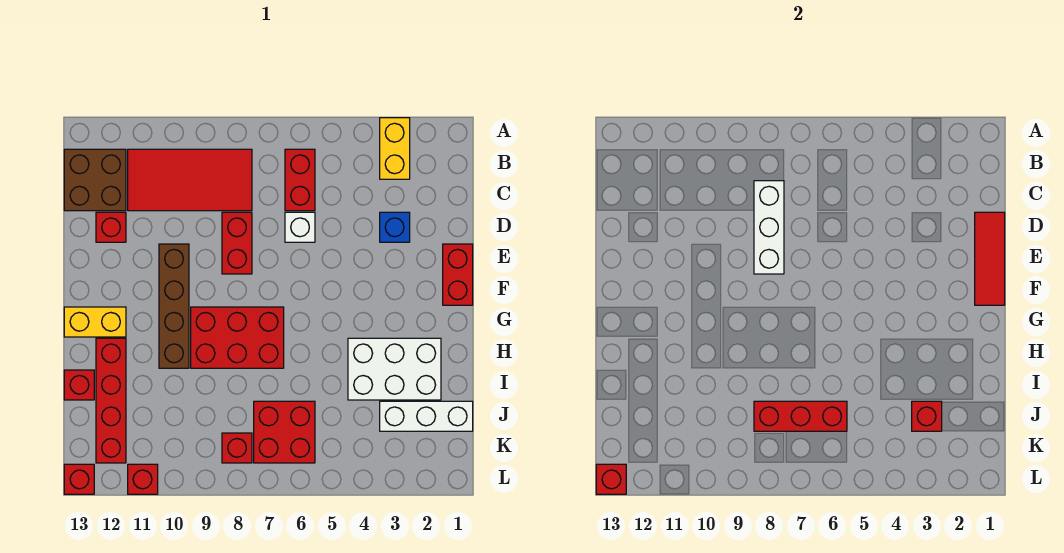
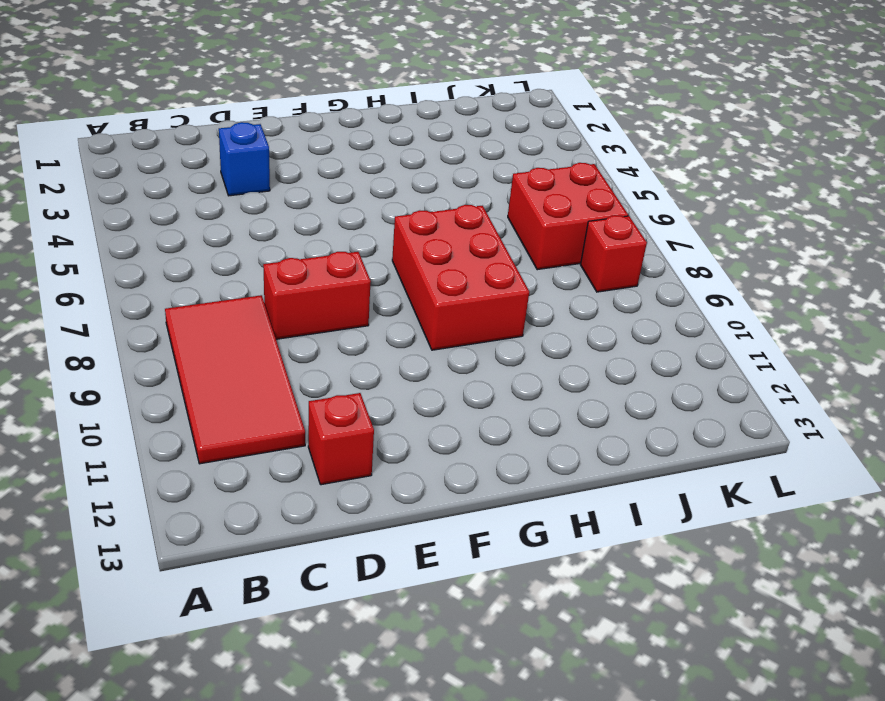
none -> yellow 1x2 brick [380,118,410,179]
none -> red 1x2 brick [285,149,315,211]
none -> brown 2x2 brick [64,149,126,211]

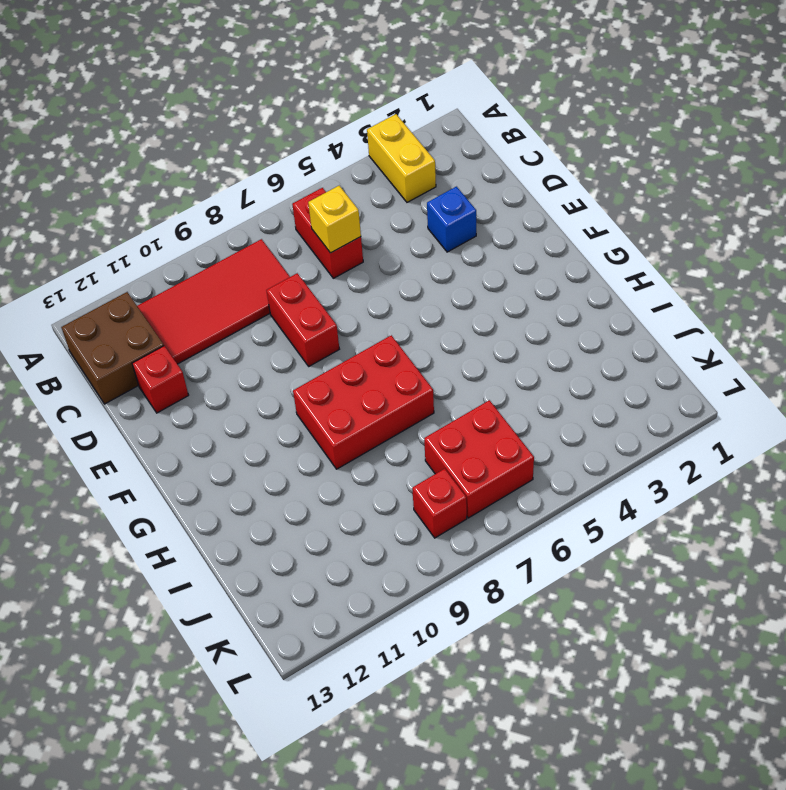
yellow 1x1 brick [308,186,361,253] -> none
none -> white 1x1 brick [285,212,315,242]
none -> red 1x2 brick [443,244,473,305]
none -> brown 1x4 brick [159,244,189,368]

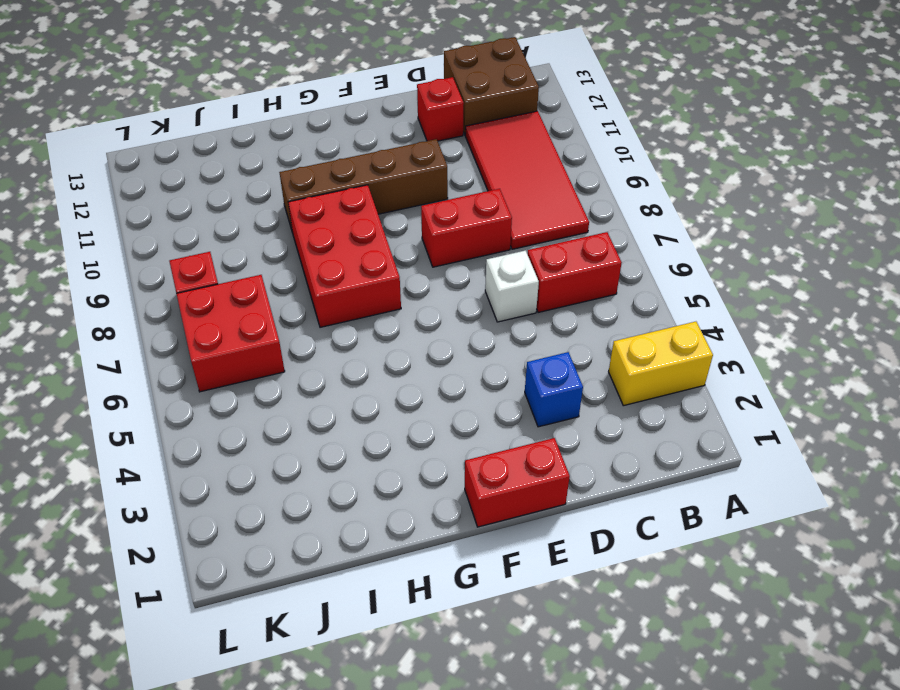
none -> yellow 1x2 brick [64,307,126,337]
none -> white 2x3 brick [348,338,441,400]
none -> red 1x4 brick [96,338,126,463]

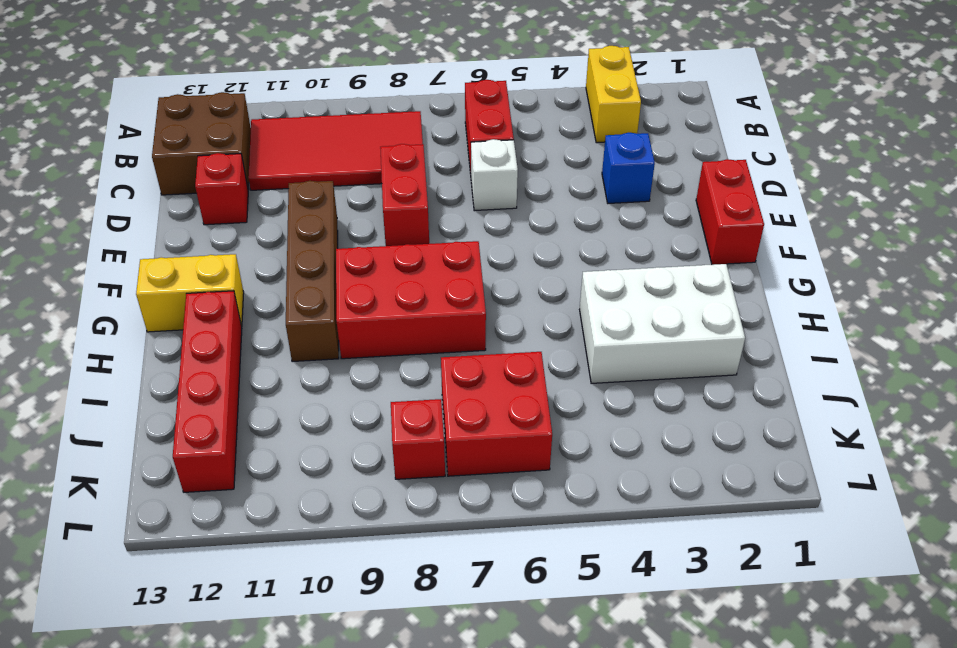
none -> red 1x1 brick [64,370,94,400]
none -> white 1x3 brick [380,401,473,431]
none -> red 1x1 brick [128,464,158,494]

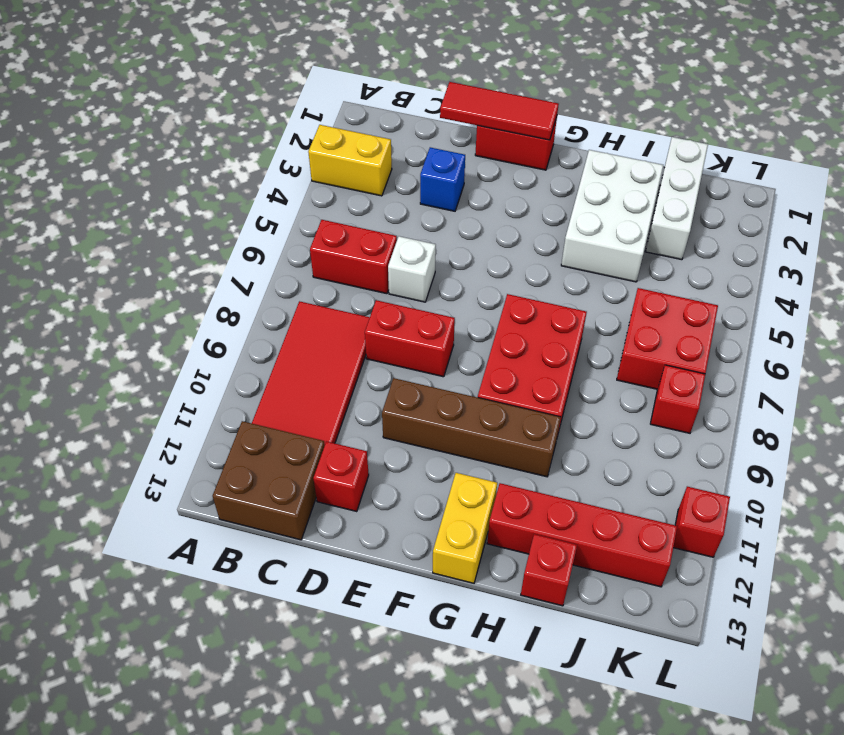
none -> red 1x1 brick [64,464,94,494]
none -> white 1x3 brick [754,181,784,274]
none -> red 1x1 brick [912,401,942,431]

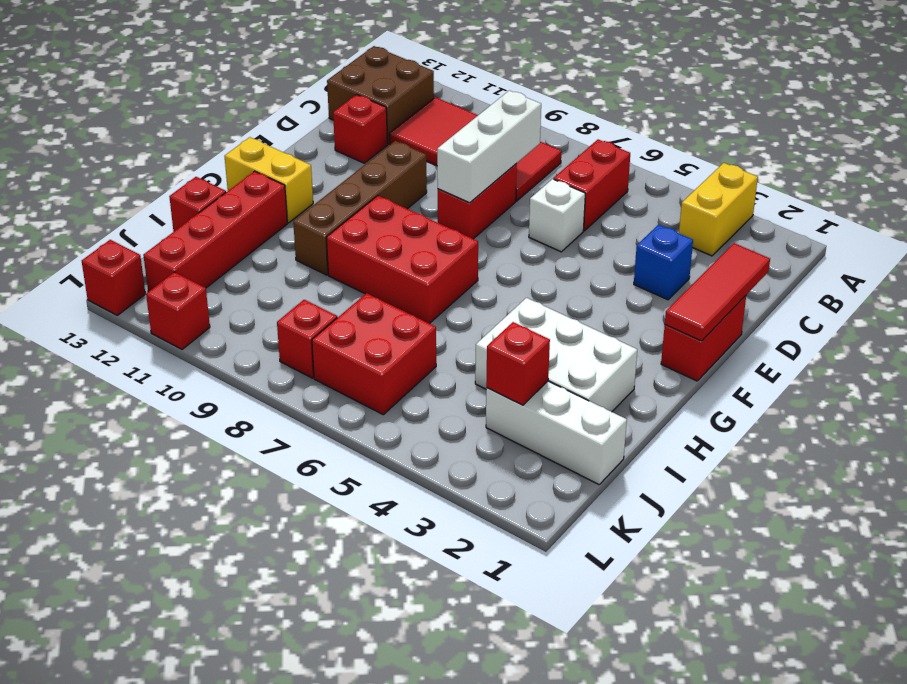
none -> red 1x3 brick [754,401,847,431]
none -> red 1x1 brick [596,464,626,494]

